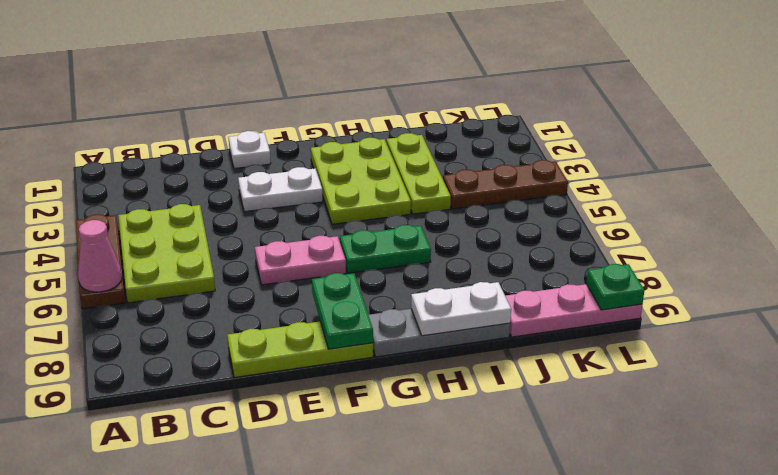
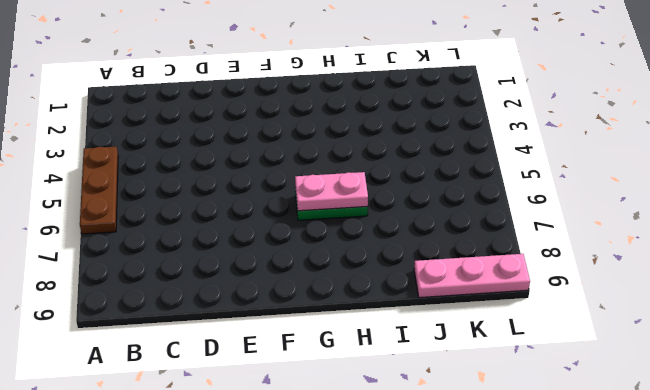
pink 1x2 plate [295,172,368,211] -> pink 1x2 plate moved to [255,236,346,285]
none -> lime 2x3 plate [118,204,215,303]
none -> lime 1x3 plate [227,321,373,378]
none -> white 1x1 plate [228,131,271,168]

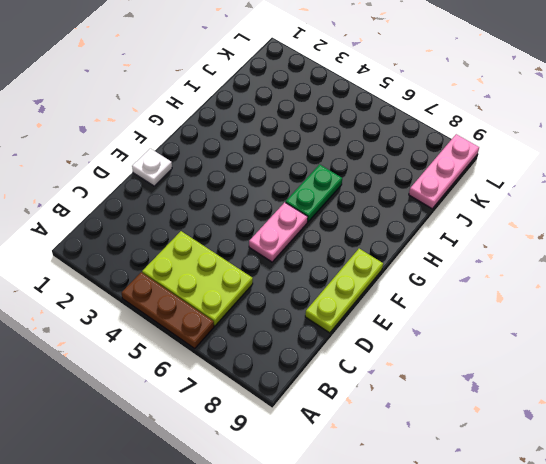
none -> white 1x2 plate [238,167,323,212]
none -> lime 2x3 plate [311,138,411,224]
none -> grey 1x3 plate [369,309,510,357]

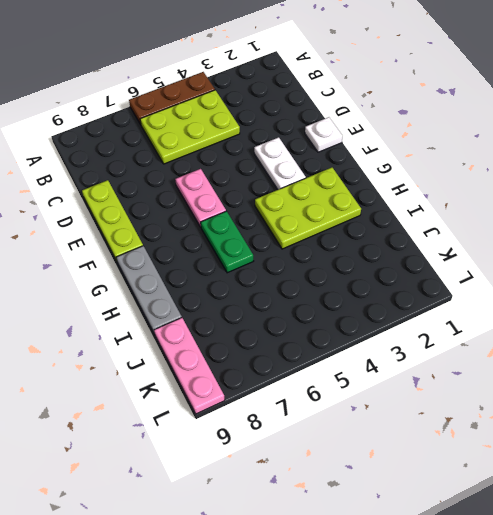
none -> lime 1x3 plate [386,133,451,214]
none -> brown 1x3 plate [443,160,568,209]
none -> pink 1x1 cone [78,220,122,292]

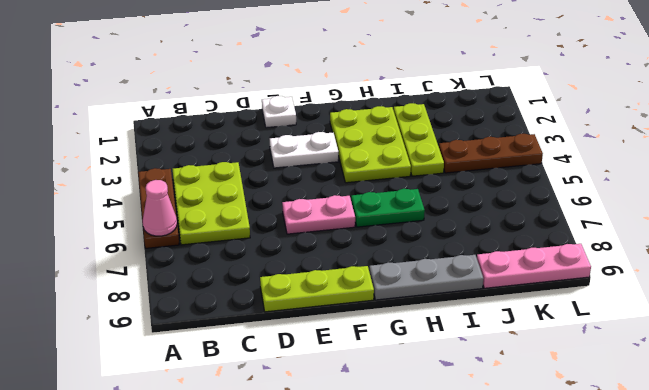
none -> green 1x2 plate [312,273,373,349]
none -> white 1x2 plate [411,282,511,336]
none -> green 1x1 plate [586,264,644,310]

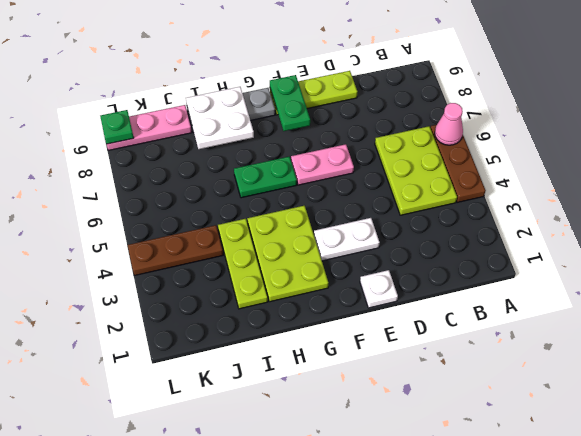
white 2x2 plate [186,87,254,149] -> white 1x2 plate [411,282,511,336]

